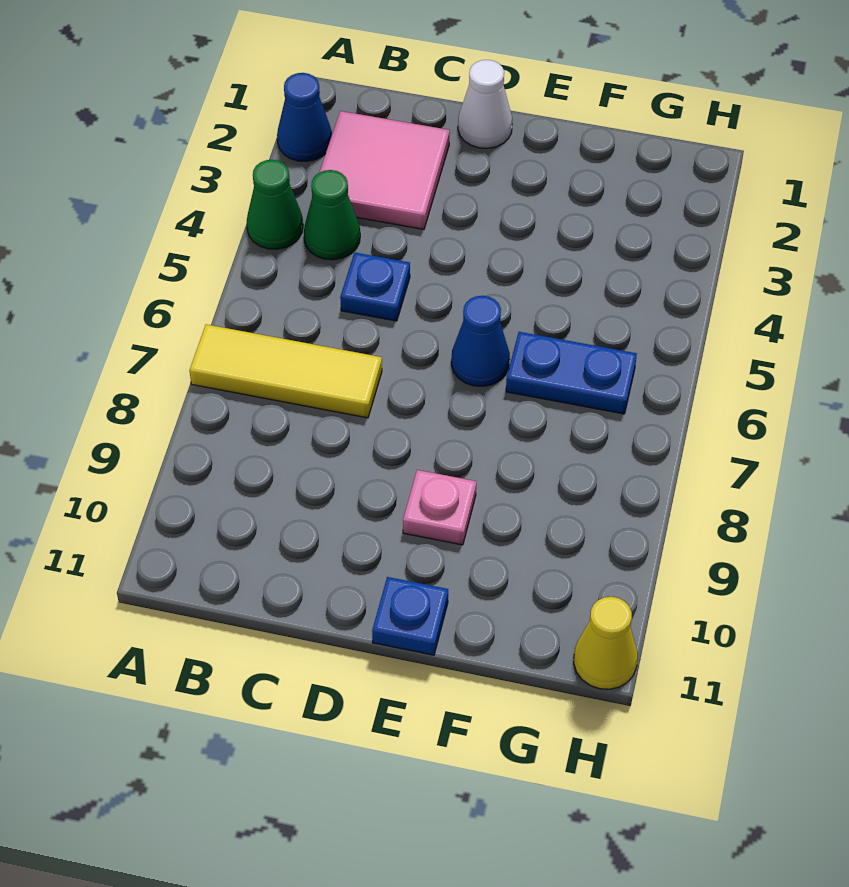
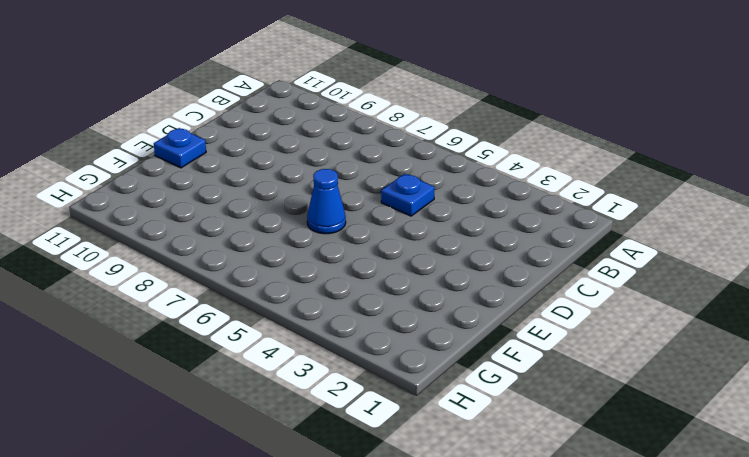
none -> blue 1x1 cone [277,73,332,161]
none -> green 1x1 cone [247,160,303,249]
none -> yellow 1x3 tile [189,324,382,418]

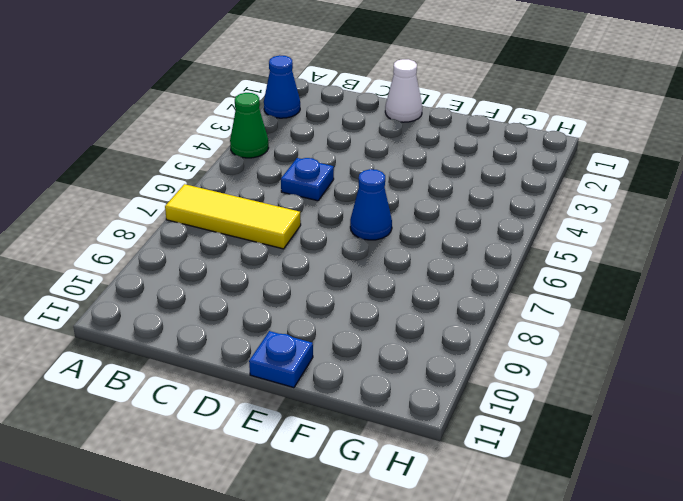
none -> pink 2x2 tile [320,111,450,229]
none -> green 1x1 cone [304,170,360,260]
none -> pink 1x1 plate [403,470,476,545]

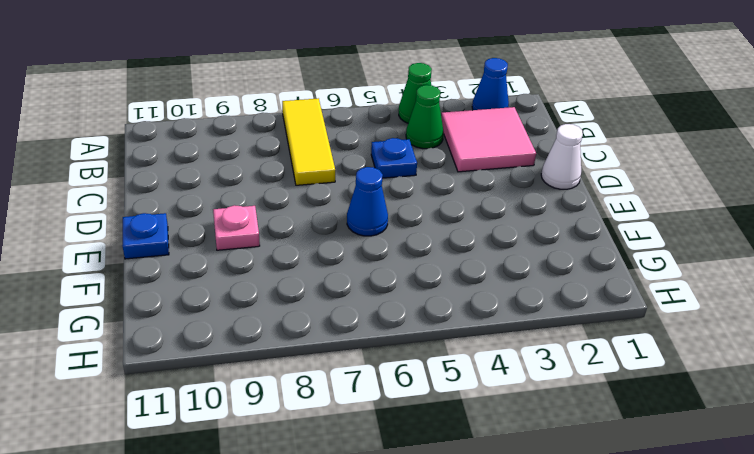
none -> blue 1x2 plate [506,332,637,414]
none -> yellow 1x1 cone [574,597,638,689]

